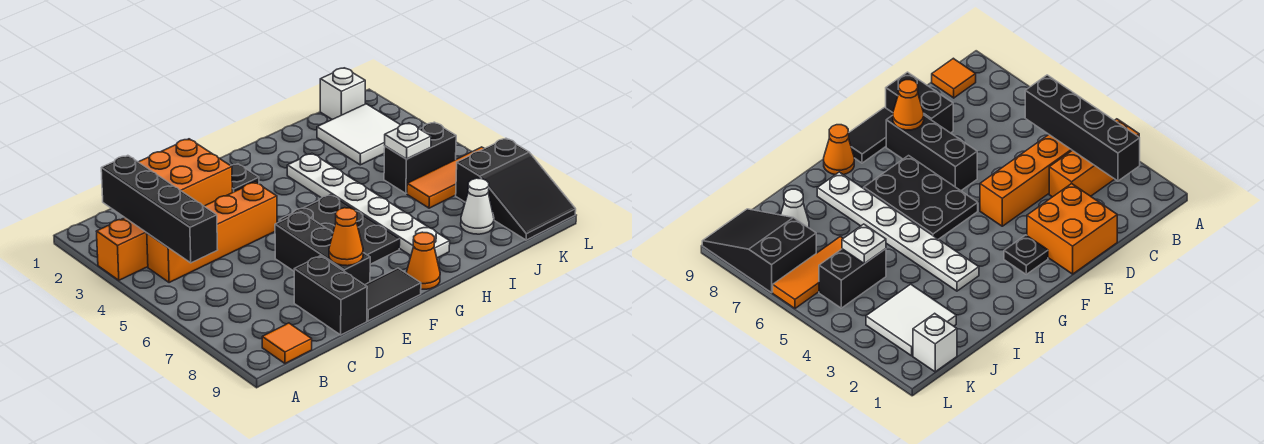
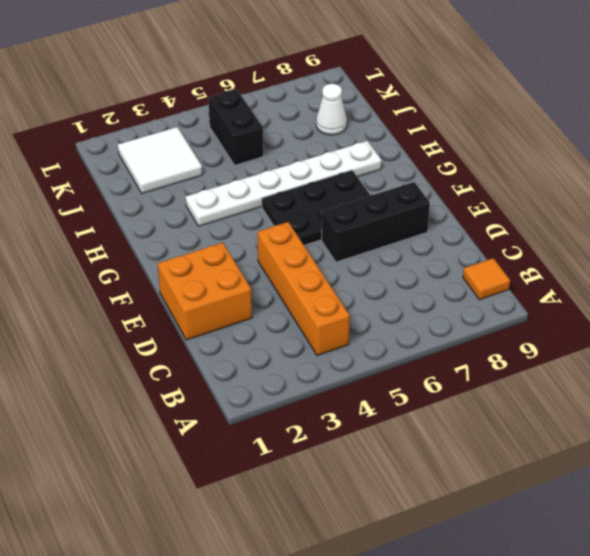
none -> orange 1x3 brick [96,218,148,280]
none -> black 1x2 brick [294,256,367,335]
none -> black 1x2 tile [365,268,421,321]

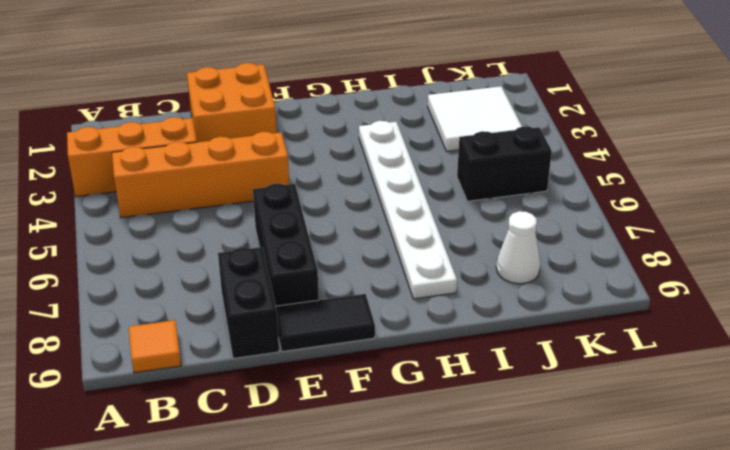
none -> black 1x1 plate [231,164,259,193]
none -> black 2x3 plate [279,195,400,264]
none -> orange 1x1 cone [407,232,440,289]

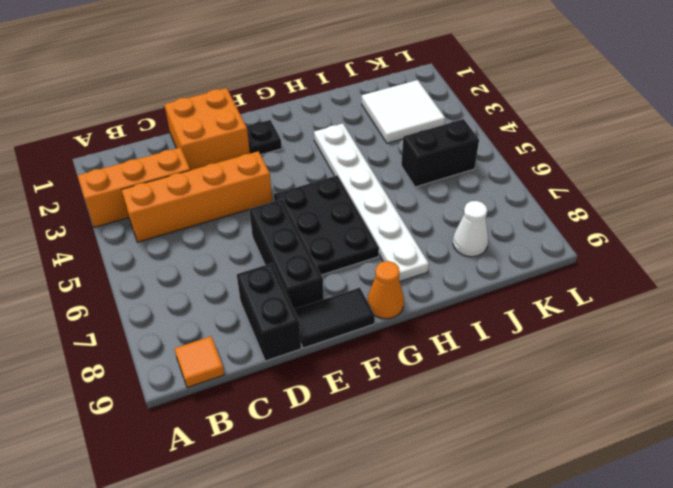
none -> orange 1x3 tile [407,147,484,208]
none -> white 1x1 brick [320,68,365,119]
none -> black 2x3 slope [456,138,576,240]

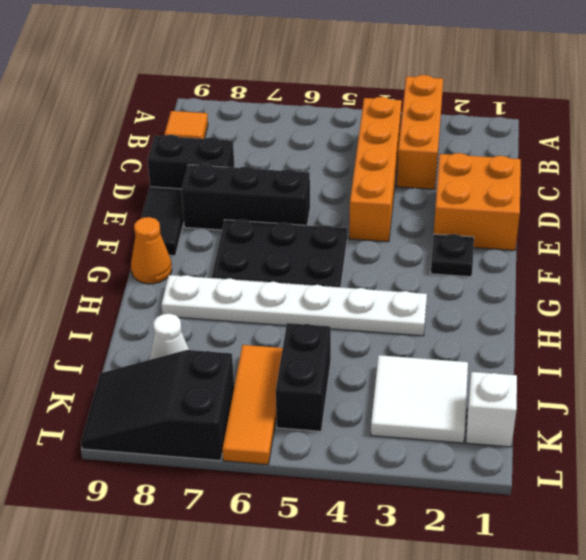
none -> black 1x4 brick [101,155,218,263]
none -> orange 1x1 cone [329,208,363,266]
none -> white 1x1 plate [385,123,431,159]

